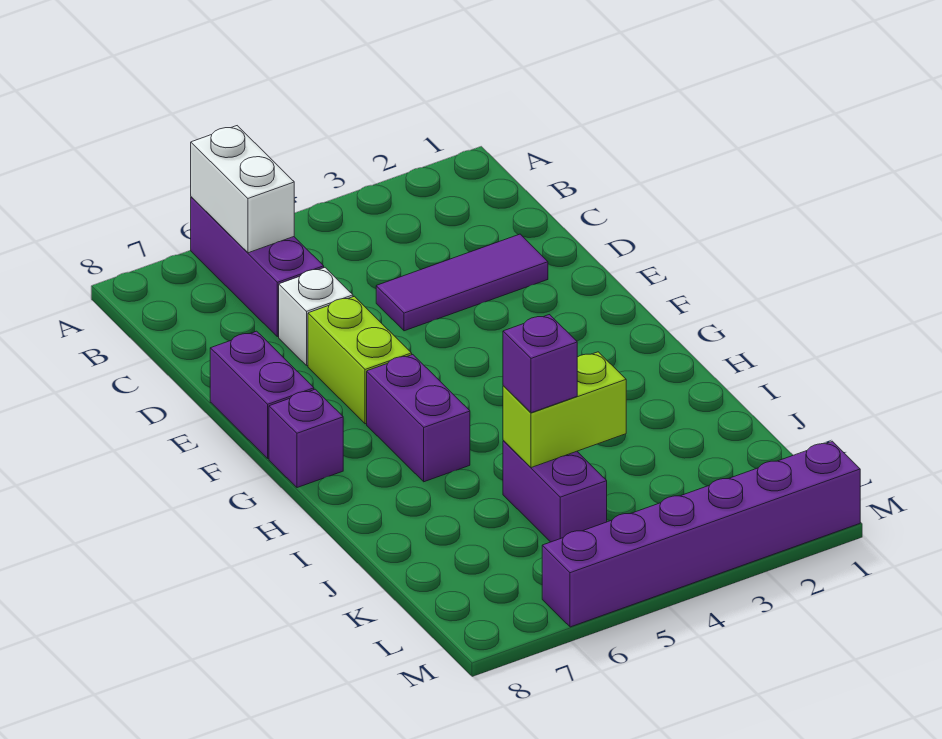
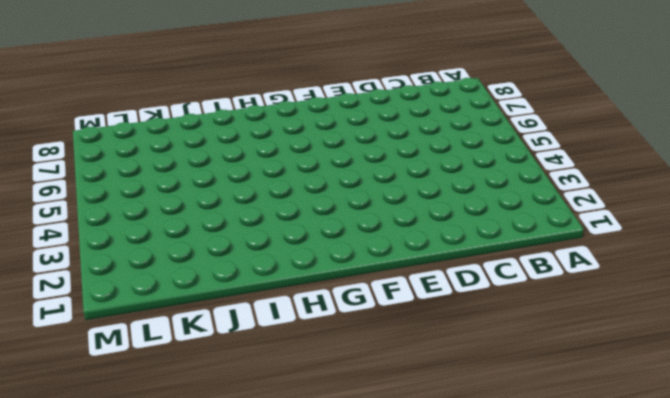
none -> purple 1x3 brick [191,197,324,337]
none -> purple 1x3 tile [376,234,548,331]
none -> white 1x1 brick [279,268,353,365]

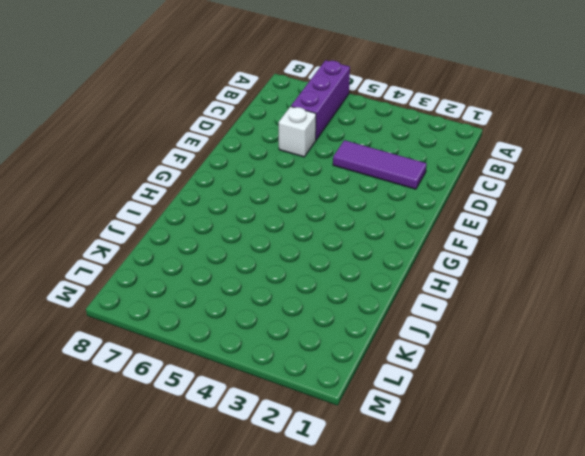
none -> lime 1x2 brick [308,296,412,424]
none -> purple 1x2 brick [210,331,314,458]
none -> purple 1x2 brick [367,355,470,482]

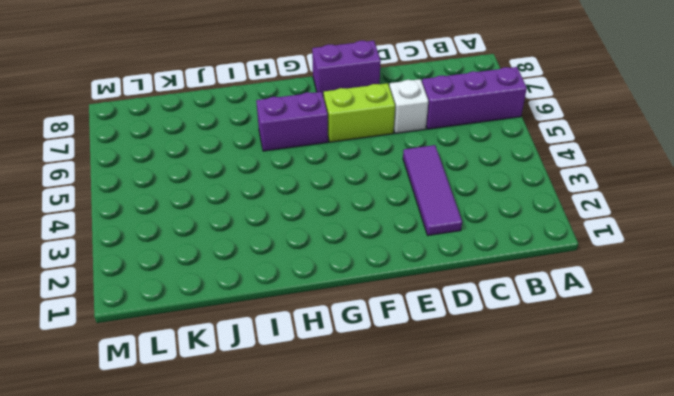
none -> purple 1x1 brick [269,389,343,488]
none -> purple 1x2 brick [503,441,607,542]
none -> purple 1x6 brick [542,441,860,627]

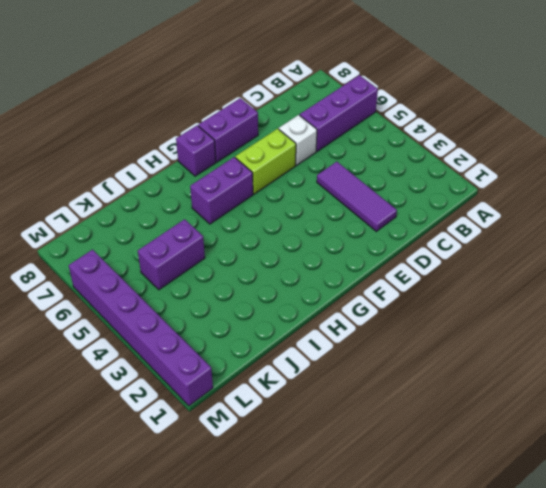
none -> white 1x2 brick [191,126,294,253]
none -> lime 1x2 brick [503,352,626,468]
none -> purple 1x1 brick [503,315,577,413]

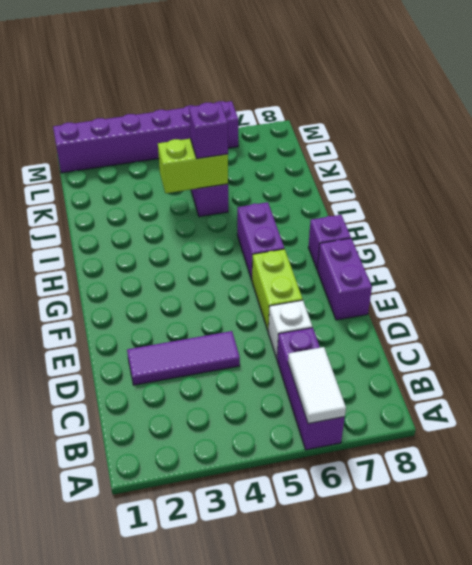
white 1x2 tile [288,347,346,424] -> white 1x2 brick [191,126,294,253]

